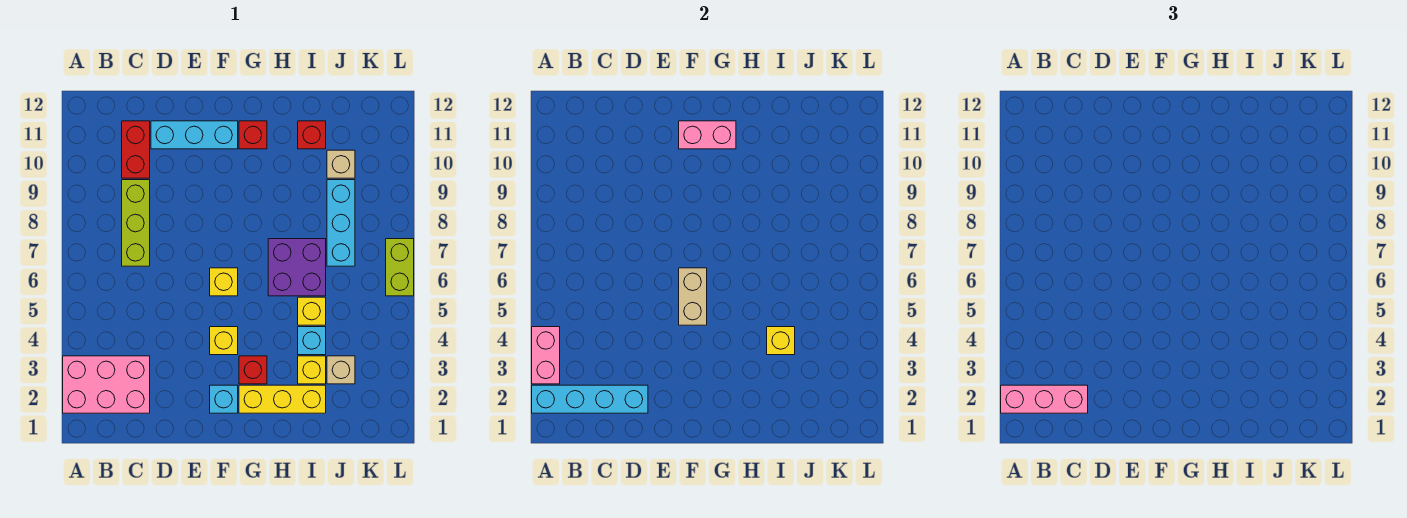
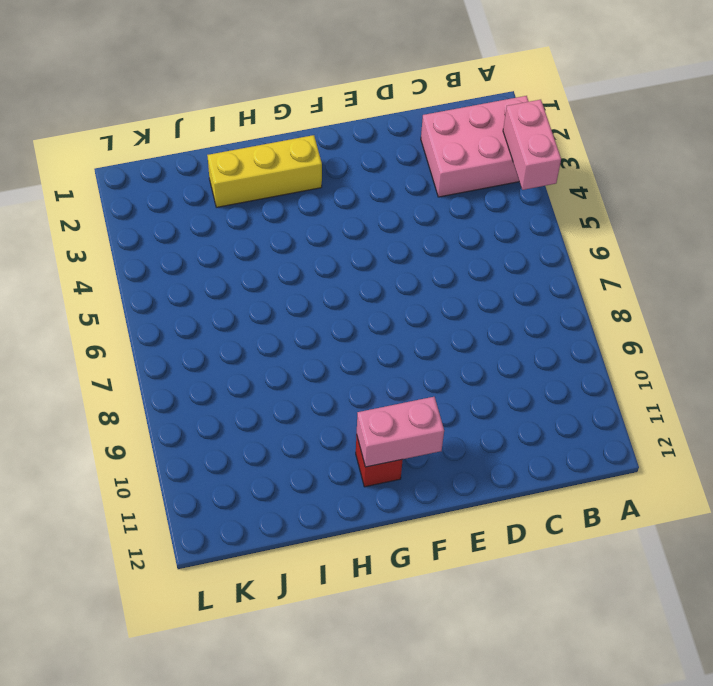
none -> lime 1x3 brick [122,180,150,266]
none -> red 1x2 brick [122,121,150,178]
none -> cyan 1x3 brick [151,121,238,149]

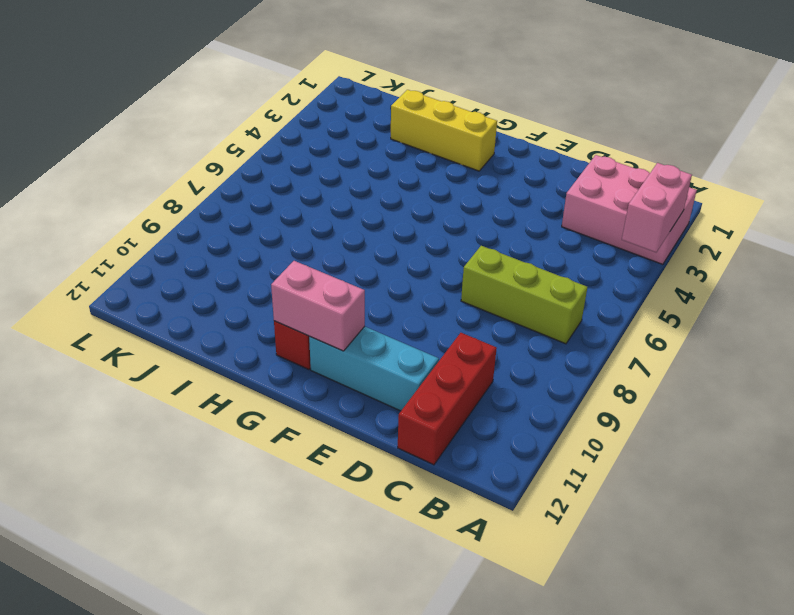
lime 1x3 brick [461,246,587,344] -> lime 1x3 brick turned to [122,180,150,266]
red 1x3 brick [398,333,497,465] -> red 1x2 brick [122,121,150,178]
none -> cyan 1x1 brick [210,385,238,413]
none -> yellow 1x1 brick [210,327,238,355]
none -> yellow 1x1 brick [210,268,238,296]

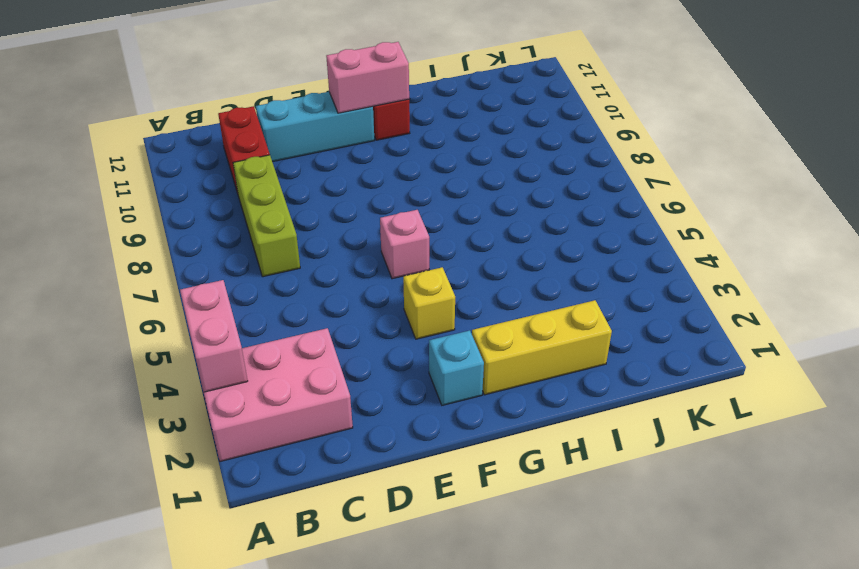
pink 1x1 brick [380,210,429,279] -> yellow 1x1 brick [210,268,238,296]
none -> red 1x1 brick [239,356,267,384]
none -> purple 2x2 brick [268,239,326,296]
none -> yellow 1x1 brick [298,356,326,384]

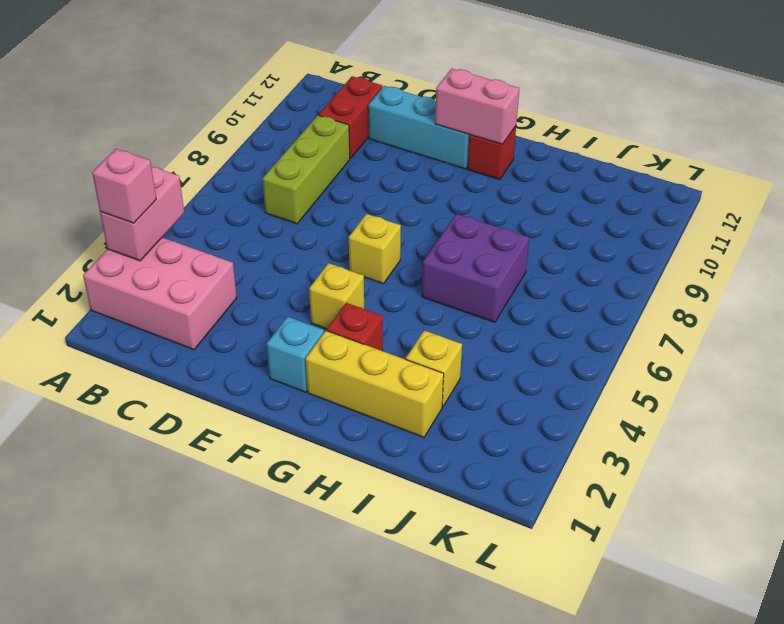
pink 1x1 brick [92,149,156,223] -> none
none -> cyan 1x1 brick [298,327,326,355]
none -> yellow 1x1 brick [298,297,326,325]
none -> red 1x1 brick [298,121,326,149]

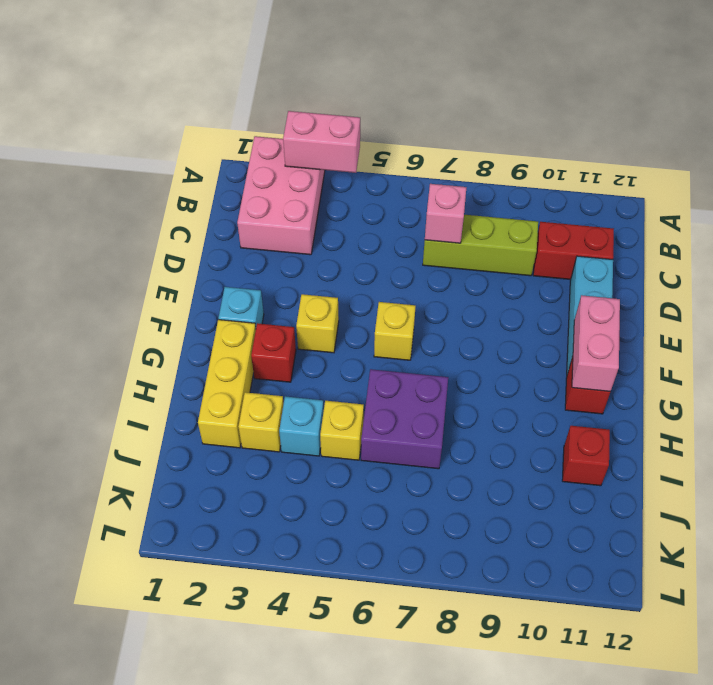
pink 1x1 brick [425,184,466,243] -> none
none -> tan 1x1 brick [327,356,355,384]
none -> cyan 1x3 brick [327,180,355,266]
none -> tan 1x1 brick [327,150,355,178]

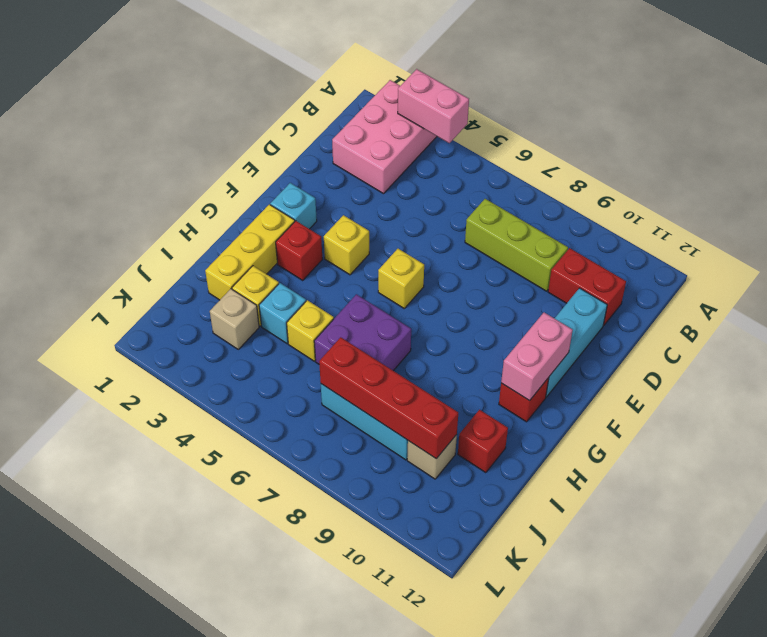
red 1x4 brick [319,337,458,459] -> none
none -> lime 1x2 brick [386,239,414,296]
none -> cyan 1x4 brick [532,385,648,413]
none -> tan 1x2 brick [679,268,707,325]

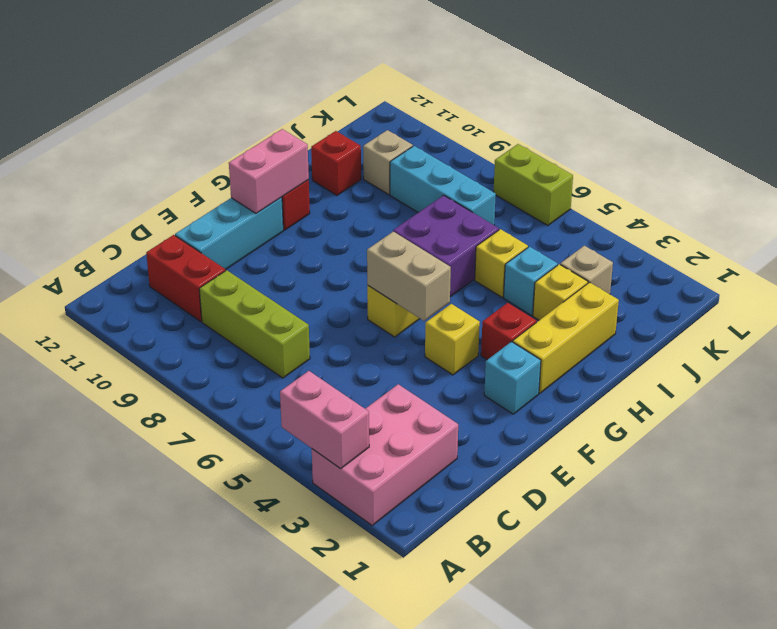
none -> cyan 1x4 brick [532,385,648,413]
none -> yellow 1x1 brick [767,327,795,355]
none -> pink 1x3 brick [1001,385,1088,413]

